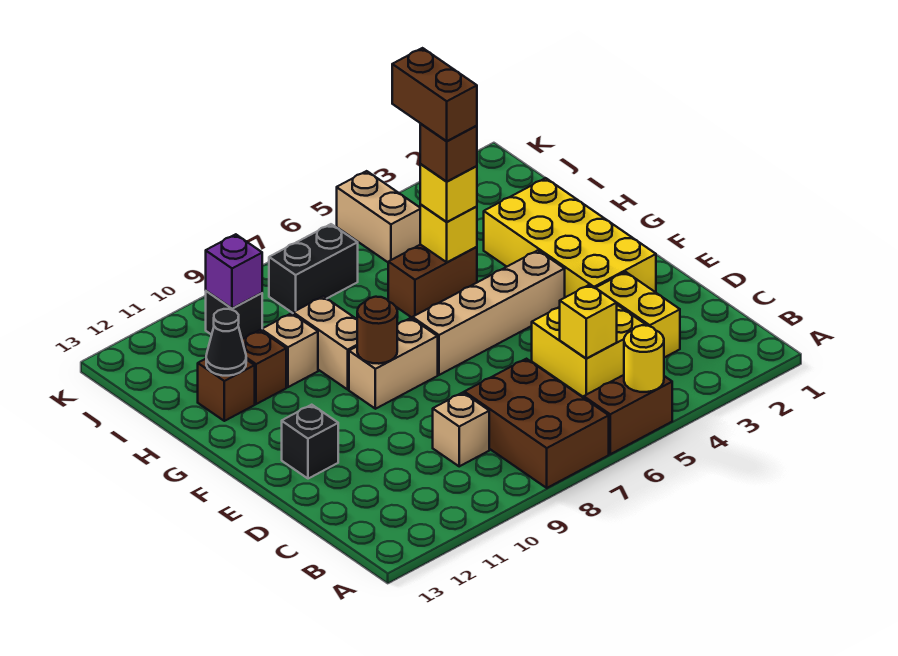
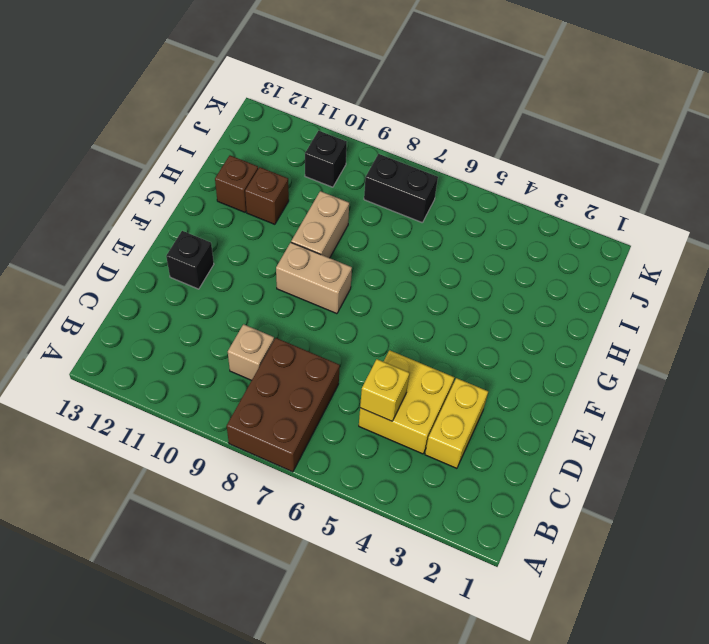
none -> brown 1x2 brick [584,375,672,454]
none -> yellow 2x4 brick [484,178,656,297]
none -> tan 1x4 brick [412,250,565,375]

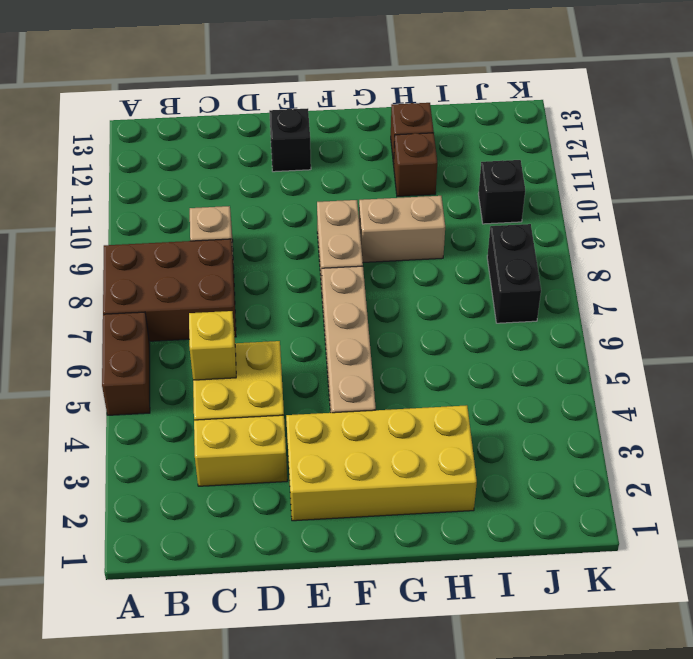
none -> brown 1x2 brick [388,245,477,317]
none -> tan 1x1 brick [261,313,318,387]
none -> tan 1x2 brick [337,171,421,262]

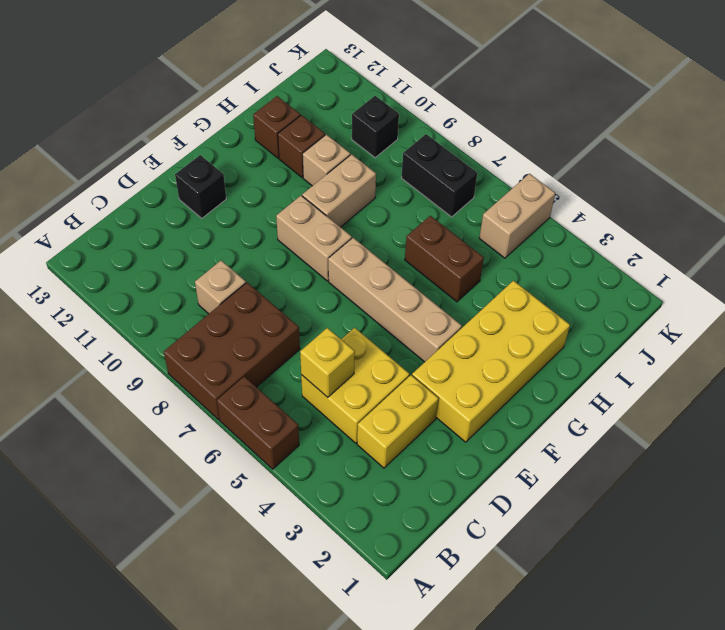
none -> yellow 1x1 round brick [624,325,664,392]
none -> brown 1x1 round brick [357,297,397,364]
none -> yellow 1x1 brick [420,204,477,262]

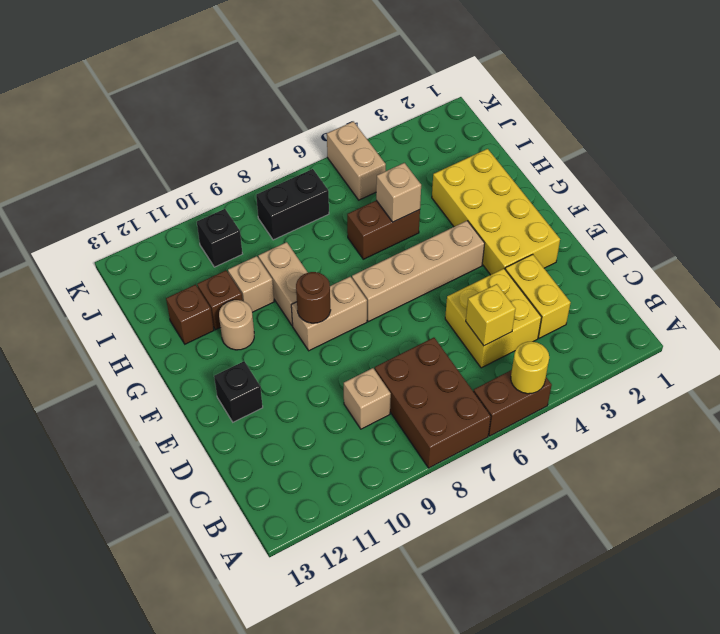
tan 1x1 round brick [219,300,254,350] -> none
tan 1x1 brick [376,163,421,222] -> yellow 1x1 brick [420,204,477,262]
none -> black 1x1 cone [206,309,246,376]
none -> purple 1x1 brick [206,234,262,309]
none -> yellow 1x1 brick [420,164,477,222]

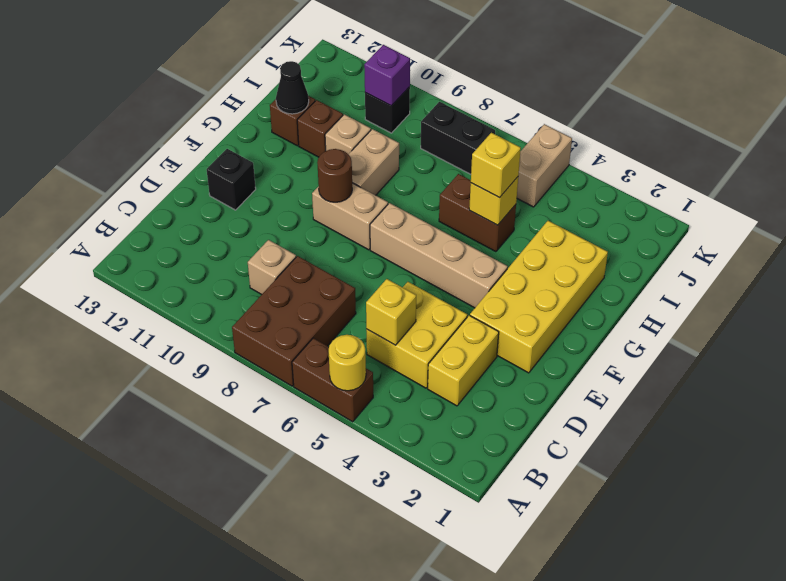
none -> brown 1x1 brick [420,124,477,182]
none -> brown 1x2 brick [392,48,477,141]

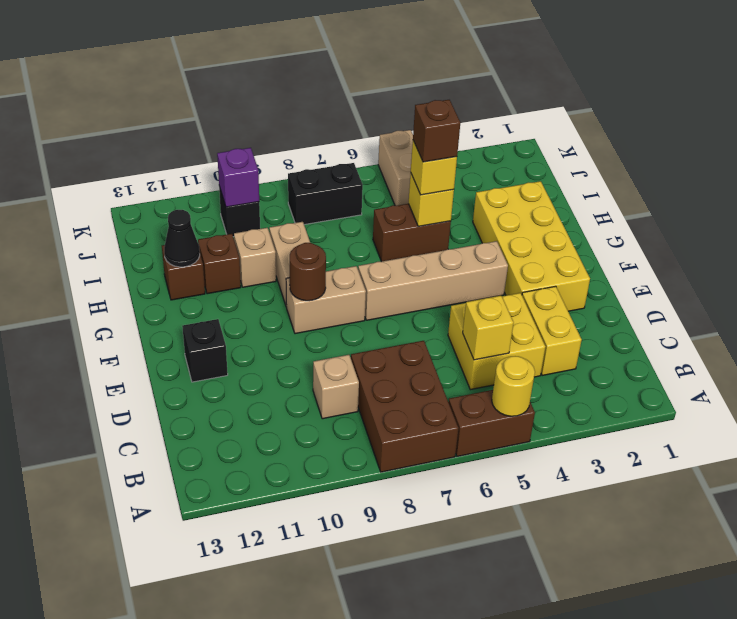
none -> brown 1x2 brick [392,48,477,141]

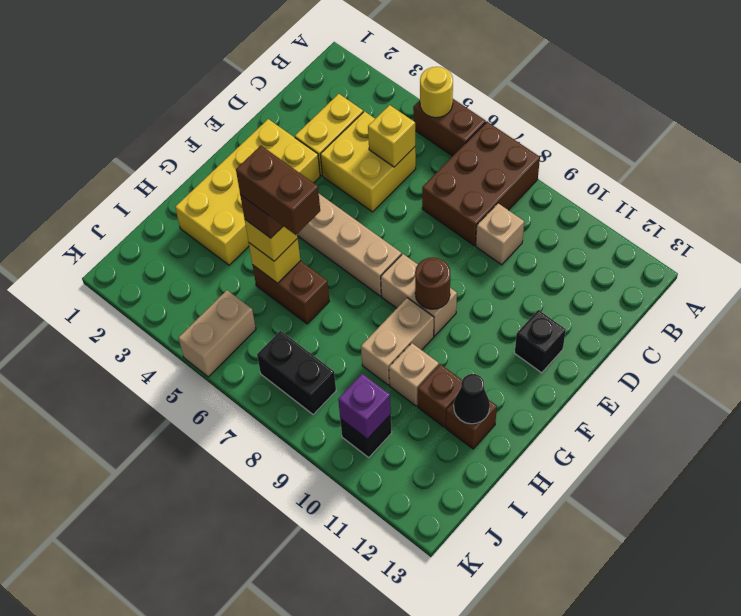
brown 1x2 brick [236,146,320,235] -> brown 1x2 brick turned to [392,48,477,141]

